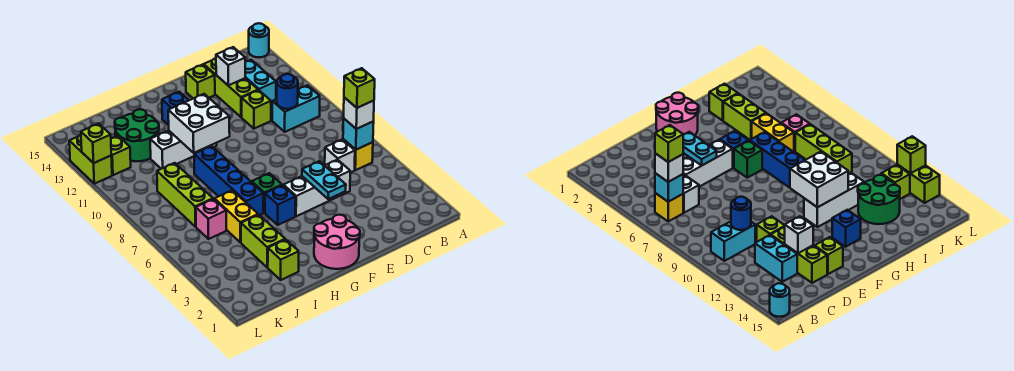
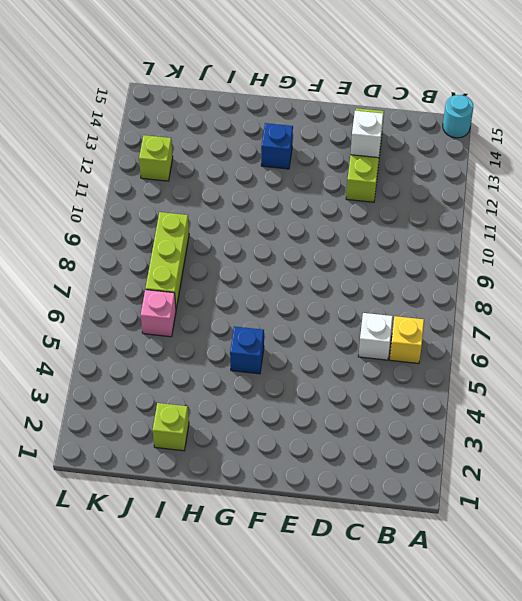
none -> cyan 1x2 brick [272,85,320,132]
none -> cyan 1x2 brick [245,60,276,104]
none -> white 1x3 brick [284,159,350,216]
none -> lime 1x1 brick [242,90,271,129]

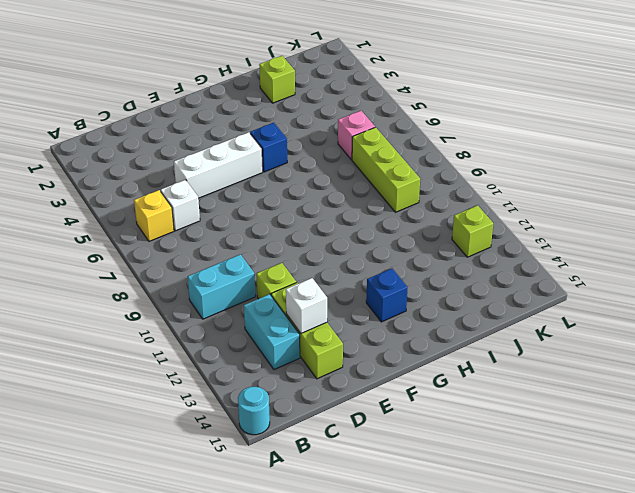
none -> lime 1x1 brick [185,65,215,98]
none -> pink 2x2 round brick [314,215,360,269]
none -> green 1x1 brick [252,173,282,213]
none -> white 1x3 brick [150,131,217,169]

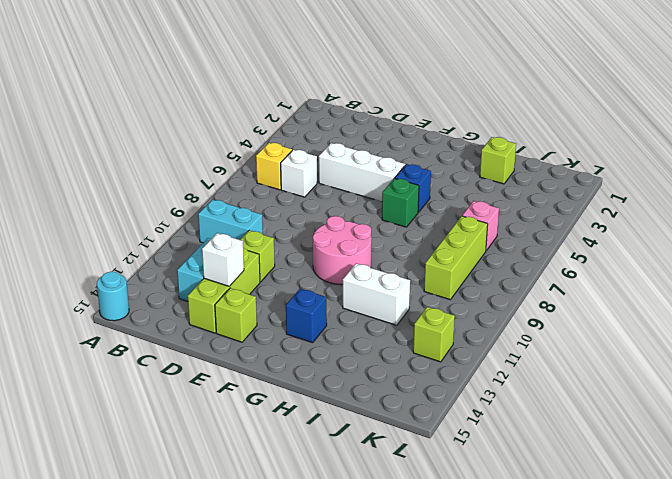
pink 2x2 round brick [313,216,372,284] -> pink 2x2 round brick moved to [314,215,360,269]
white 1x2 brick [343,264,410,325] -> white 1x3 brick [150,131,217,169]
none -> blue 1x4 brick [194,146,264,215]
none -> lime 1x2 brick [241,215,285,268]
none -> yellow 1x2 brick [215,190,258,243]
none -> green 2x2 round brick [115,109,159,161]

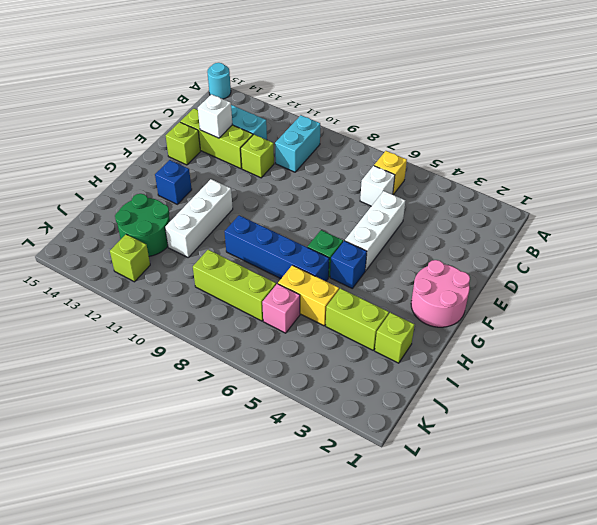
none -> lime 1x2 brick [69,135,112,184]
none -> cyan 1x1 brick [343,119,374,150]
none -> blue 1x1 round brick [277,74,298,109]
none -> cyan 1x2 plate [302,161,346,199]

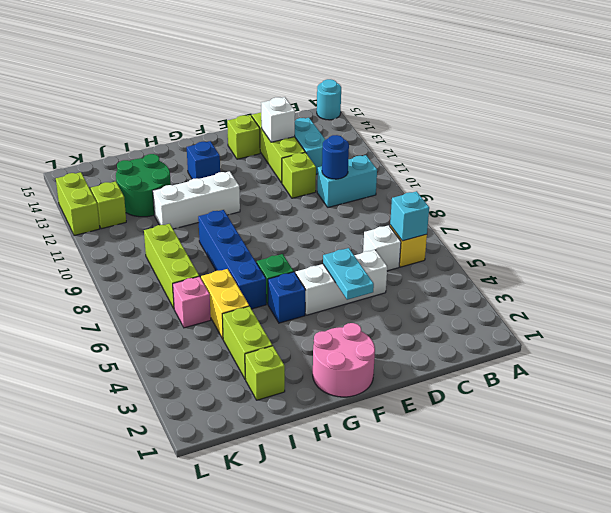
none -> white 2x2 brick [168,94,230,153]
none -> lime 1x1 brick [81,123,111,163]
none -> white 1x1 brick [344,97,374,129]
none -> lime 1x1 brick [344,68,375,108]

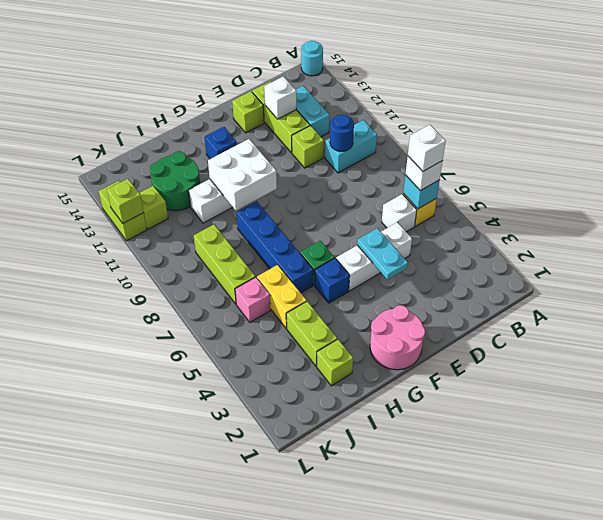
white 1x1 brick [408,125,446,171] -> lime 1x1 brick [344,68,375,108]

